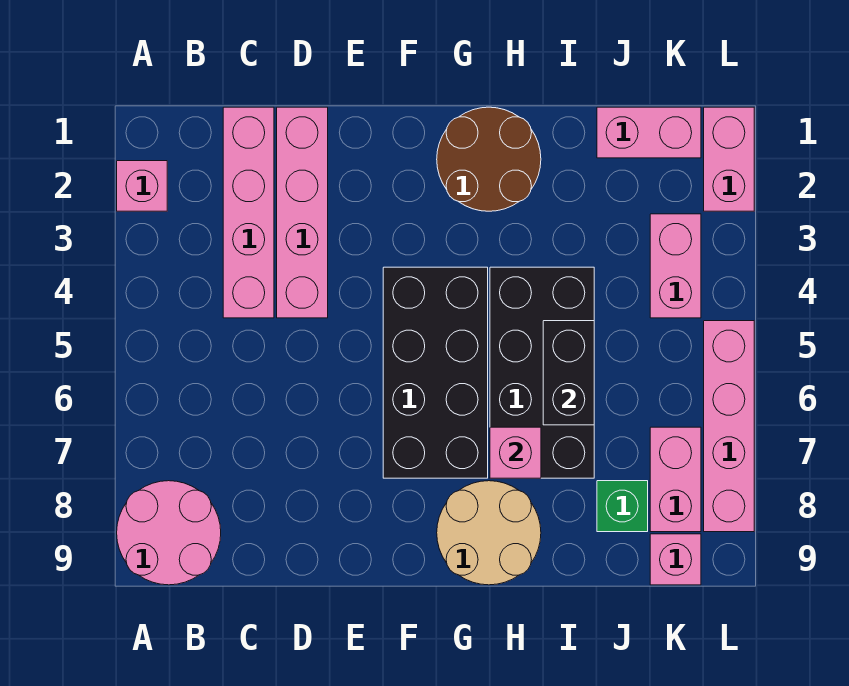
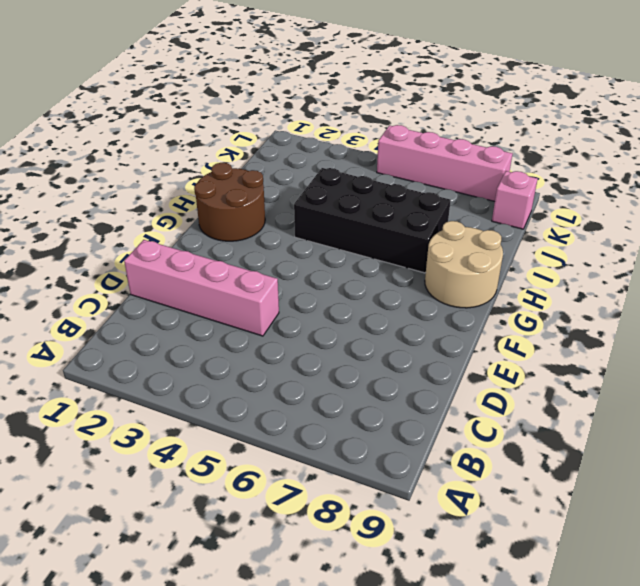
none -> pink 1x1 brick [117,161,167,211]
none -> pink 2x2 round brick [117,481,221,585]
none -> pink 1x4 brick [223,107,274,318]

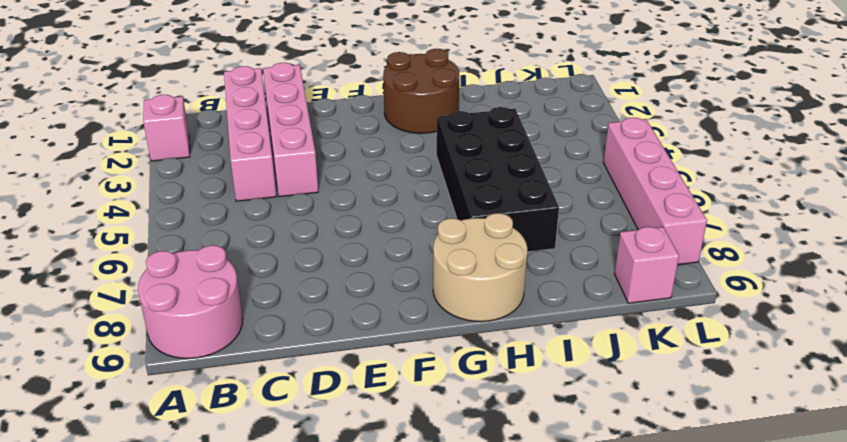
none -> black 2x4 brick [383,267,488,478]
none -> pink 1x2 brick [597,107,701,158]
none -> green 1x1 brick [597,481,648,532]

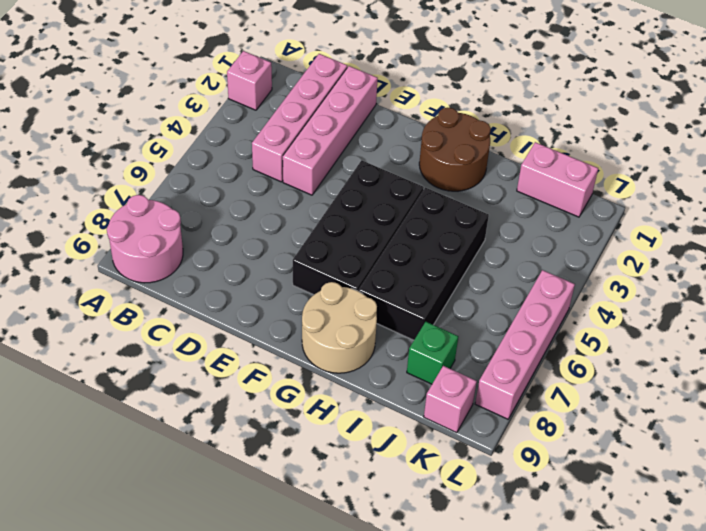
none -> pink 1x2 brick [650,214,701,318]
none -> pink 1x2 brick [650,427,701,532]
none -> pink 1x2 brick [704,107,754,211]

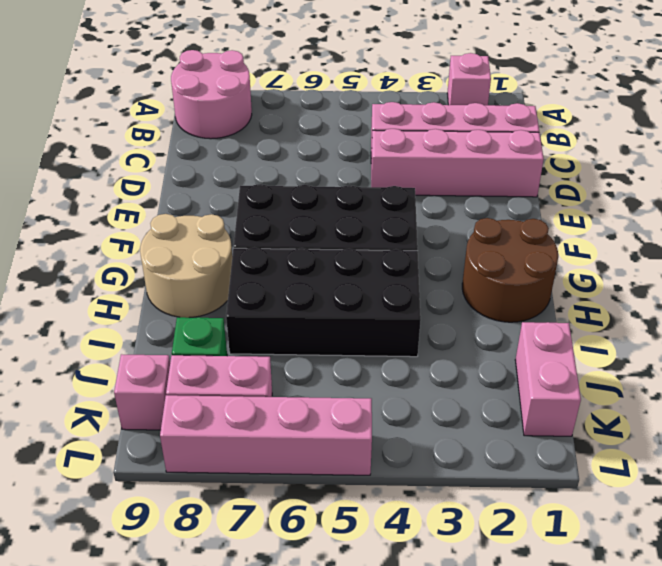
none -> pink 1x2 brick [650,214,701,318]
none -> pink 1x2 brick [704,107,754,211]
none -> pink 1x1 brick [490,427,541,478]

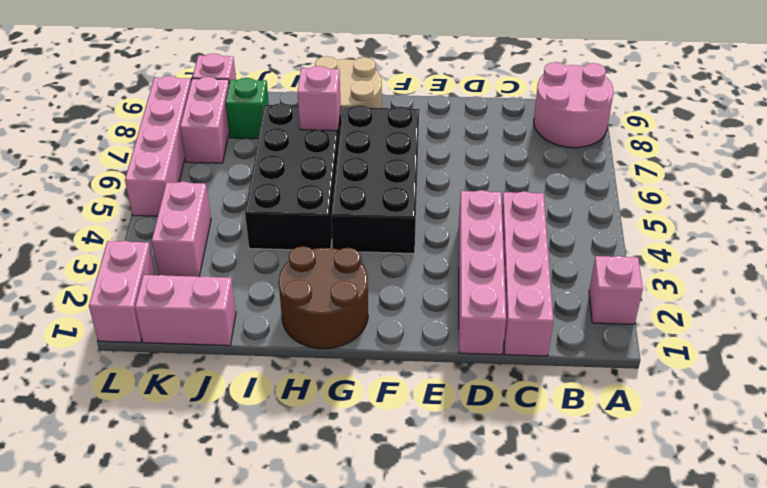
none -> black 1x2 brick [543,321,594,425]

